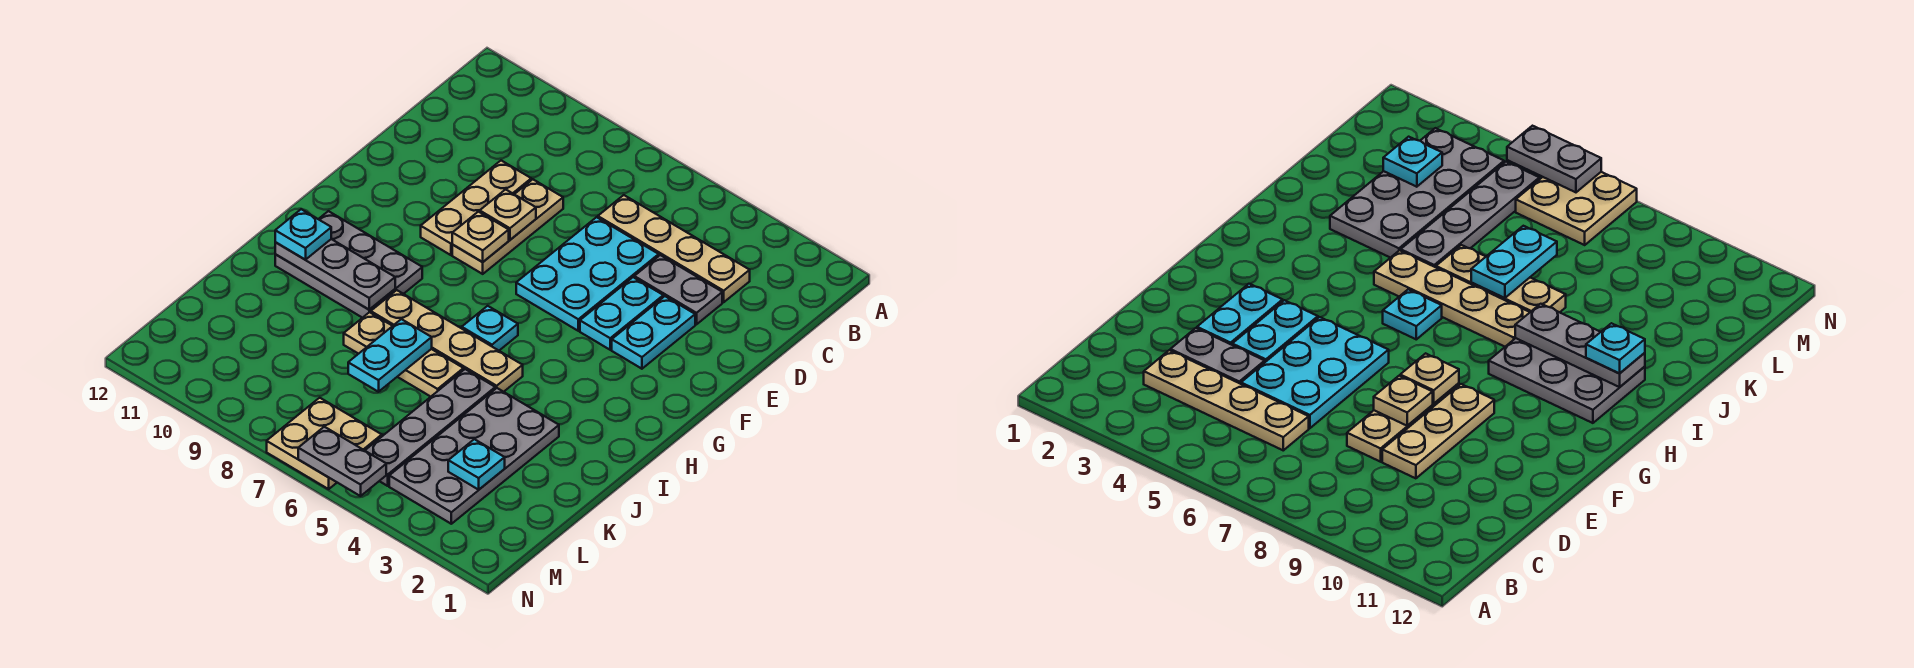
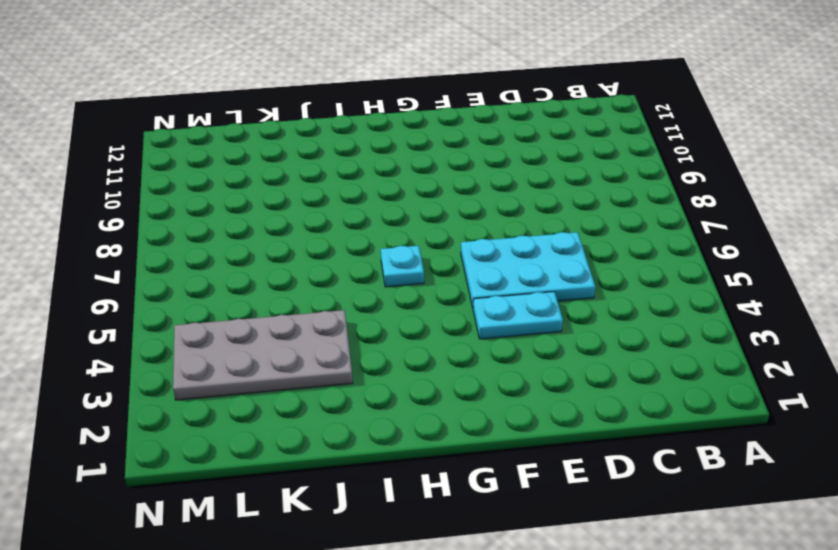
none -> tan 1x4 plate [598,195,750,302]
none -> grey 1x2 plate [634,255,722,324]
none -> tan 1x3 plate [452,179,563,274]

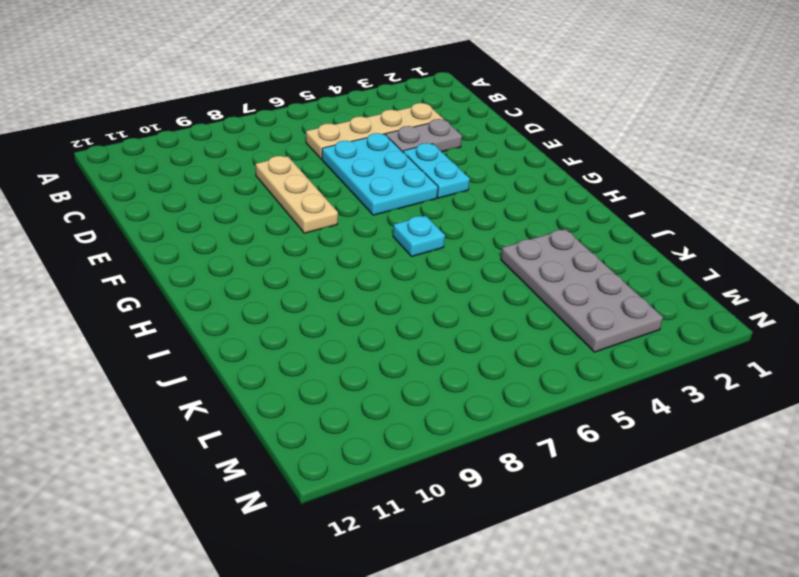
none -> tan 1x3 plate [421,161,531,255]
none -> cyan 1x2 plate [612,296,695,369]
none -> grey 2x3 plate [275,211,422,318]

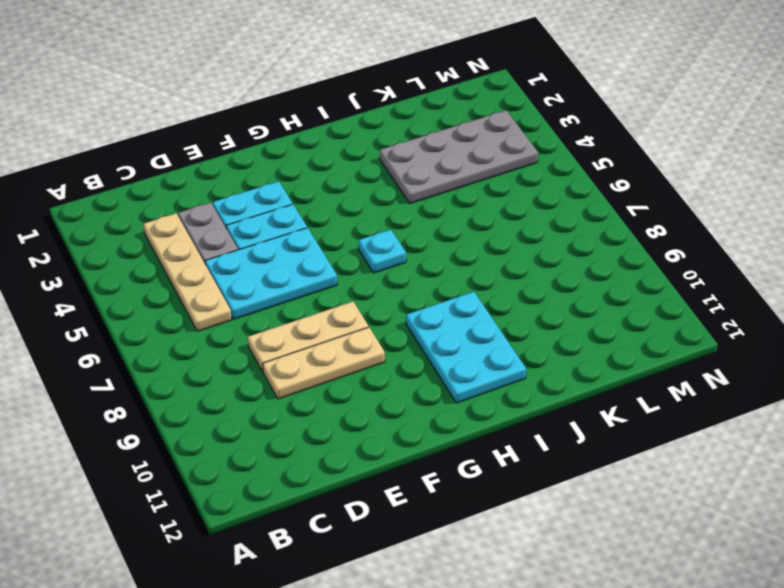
cyan 2x3 plate [406,292,526,403] -> grey 2x3 plate [275,211,422,318]
none -> tan 1x4 plate [371,290,523,392]
none -> grey 1x4 plate [365,369,495,486]
none -> tan 1x3 plate [344,312,464,397]

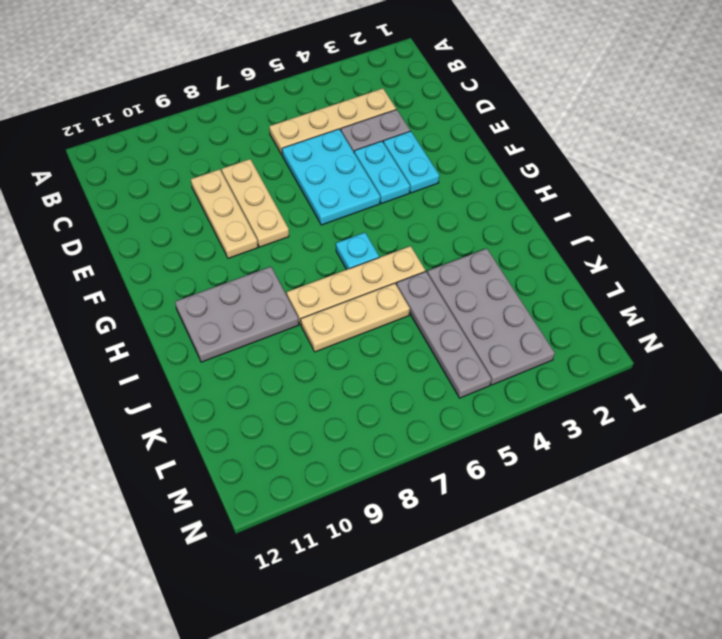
none -> tan 2x2 plate [267,398,382,489]
none -> tan 1x1 plate [480,189,536,240]
none -> tan 1x1 plate [452,212,509,262]

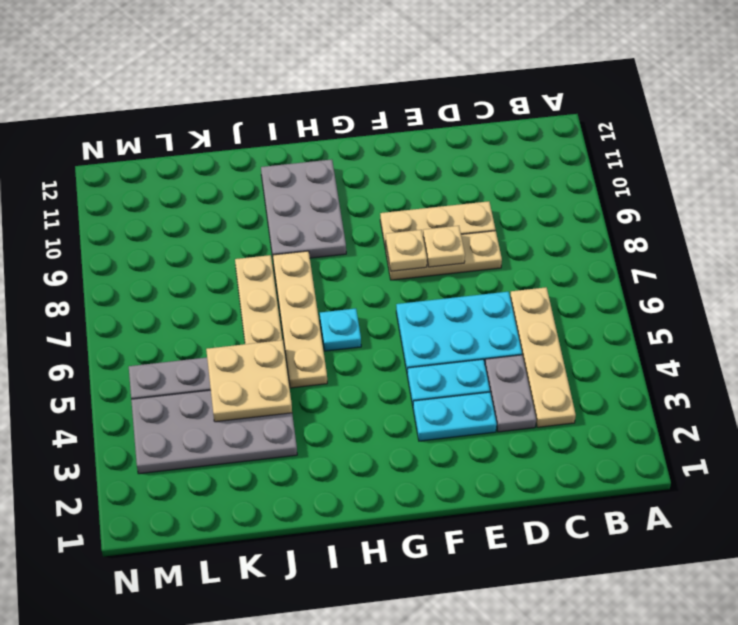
tan 2x2 plate [206,340,292,422] -> tan 2x2 plate moved to [267,398,382,489]
none -> grey 1x3 plate [275,239,395,310]
none -> cyan 1x2 plate [348,319,432,392]
none -> cyan 1x1 plate [448,439,505,490]

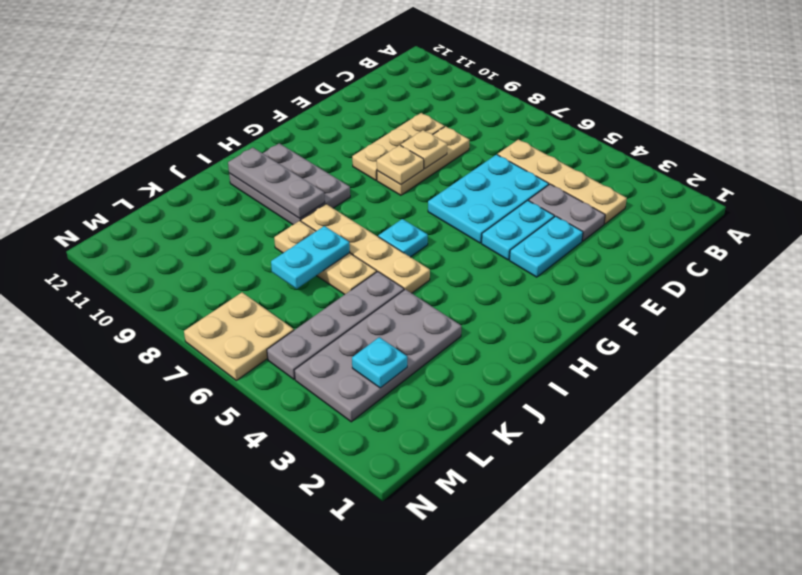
none -> grey 1x2 plate [298,427,386,496]
none -> cyan 1x1 plate [275,209,331,260]

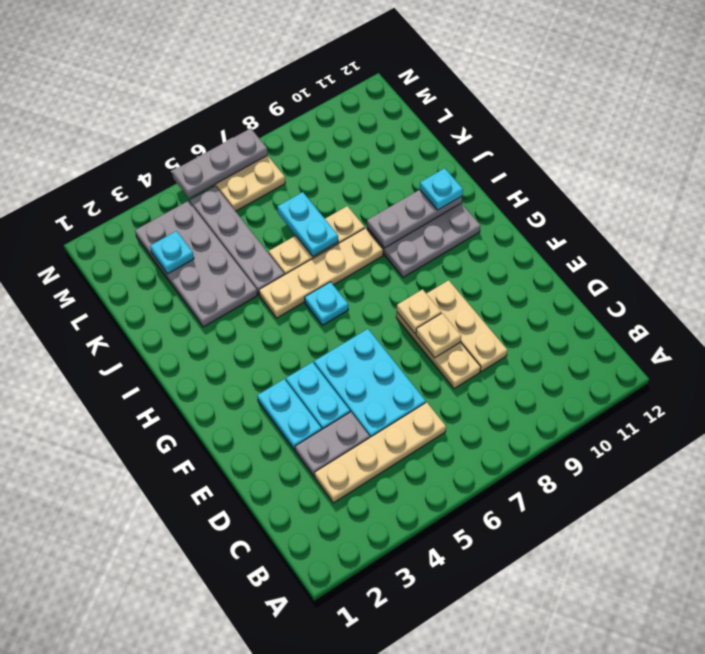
grey 1x3 plate [172,128,268,198] -> grey 1x2 plate [298,427,386,496]

